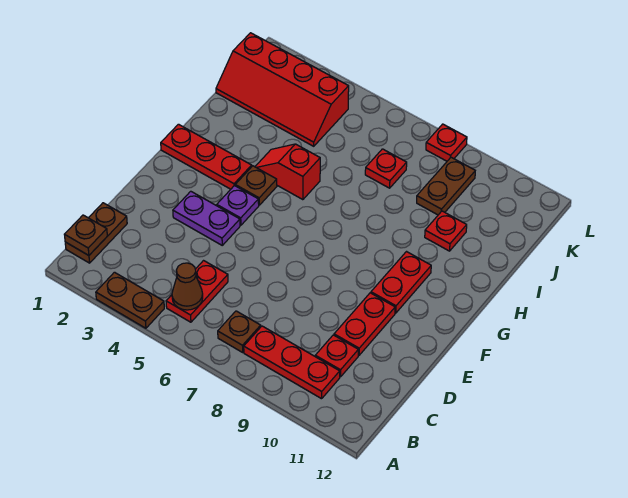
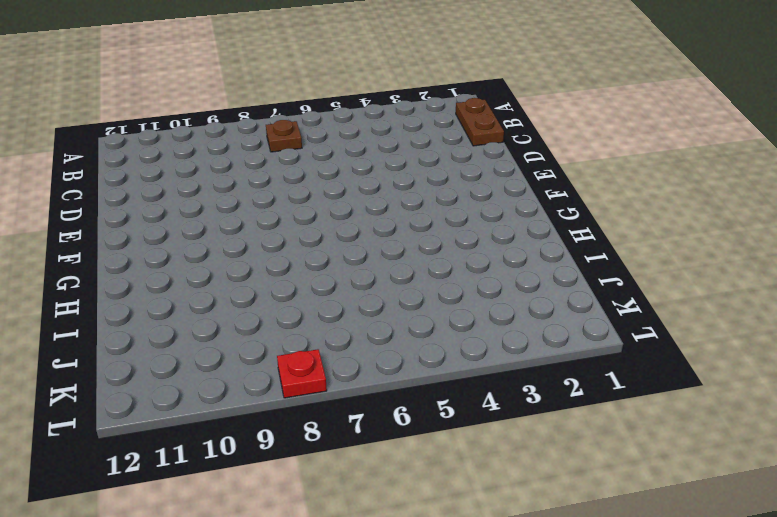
none -> brown 1x2 plate [96,272,164,328]
none -> red 1x2 plate [166,261,228,322]
none -> red 1x3 plate [244,326,340,399]

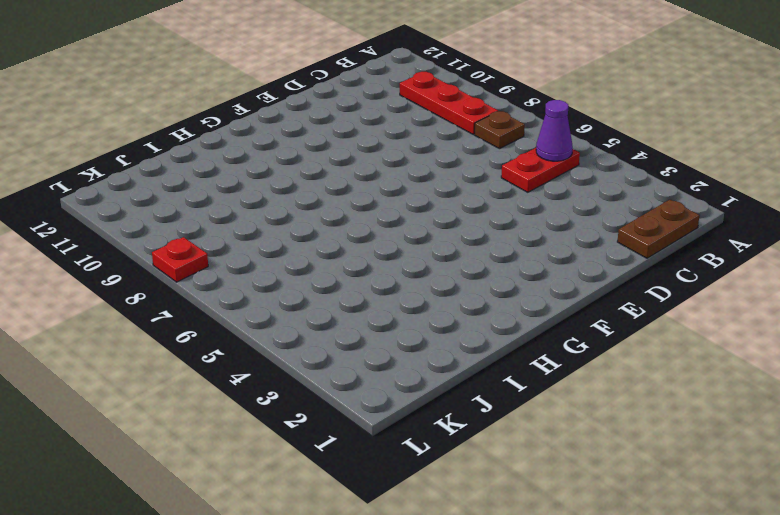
purple 1x1 cone [536,100,573,161] -> brown 1x1 cone [172,263,203,310]
none -> brown 1x2 plate [96,272,164,328]
none -> red 1x1 plate [315,335,358,377]
none -> red 1x2 plate [334,293,395,355]

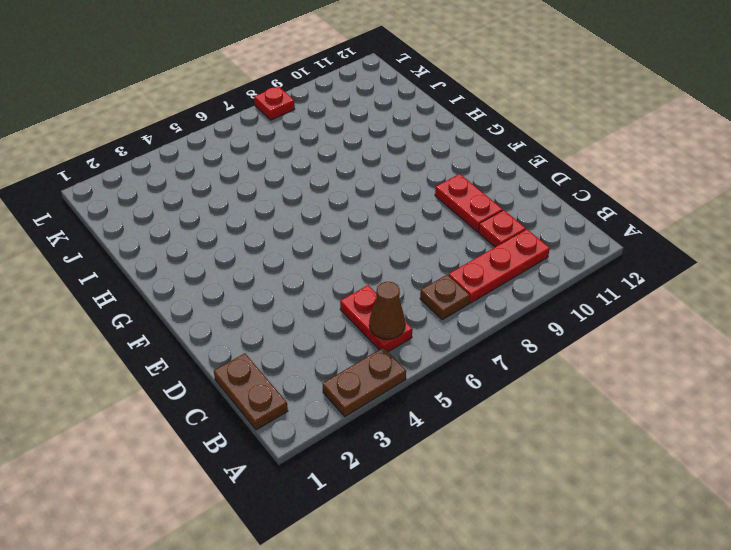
none -> purple 1x2 plate [173,191,240,245]
none -> purple 1x1 plate [217,186,259,225]
none -> red 1x2 plate [371,252,431,313]

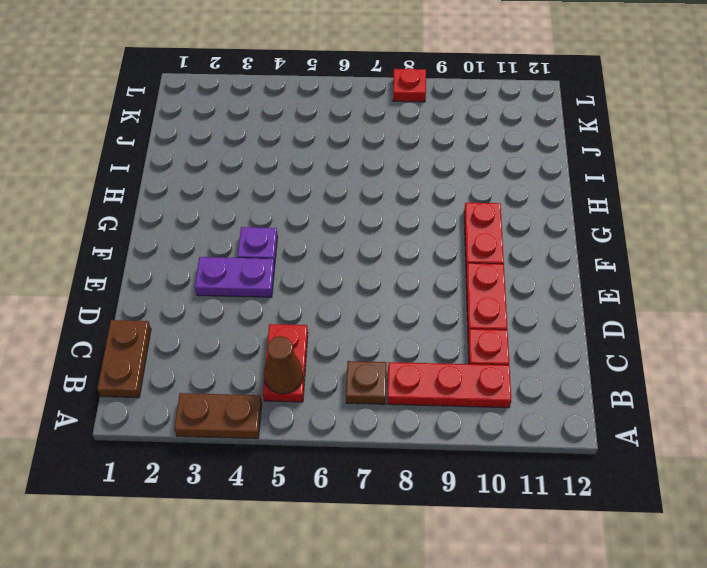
none -> red 1x3 plate [161,124,252,189]
none -> brown 1x1 plate [235,166,277,205]
none -> red 1x2 slope [255,144,320,200]

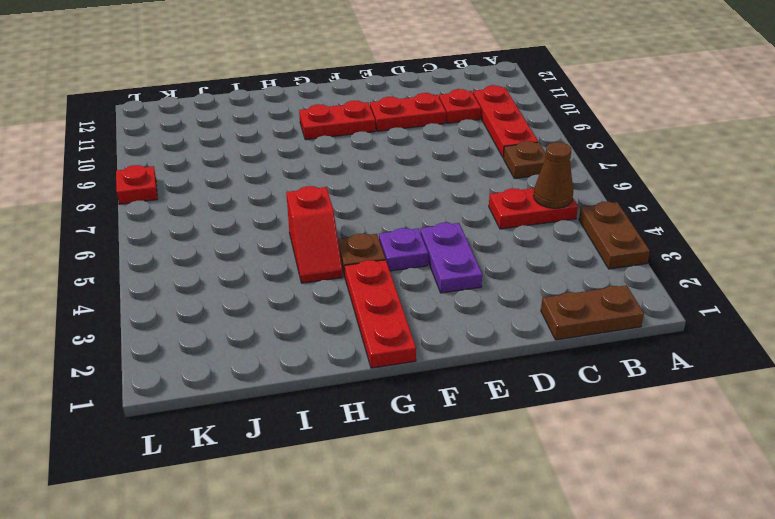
none -> red 1x1 plate [425,211,467,251]
none -> red 2x4 slope [216,33,349,146]
none -> red 1x1 plate [365,149,407,188]

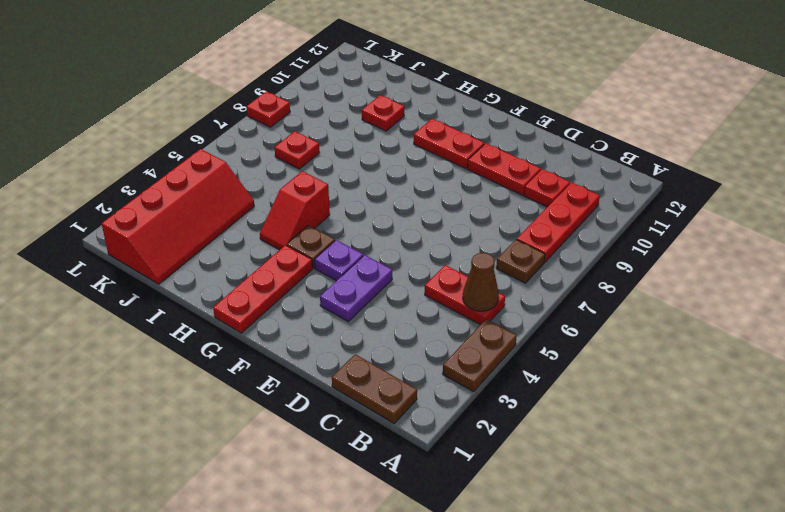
none -> brown 1x2 plate [417,157,475,215]
none -> brown 1x1 plate [64,215,107,256]

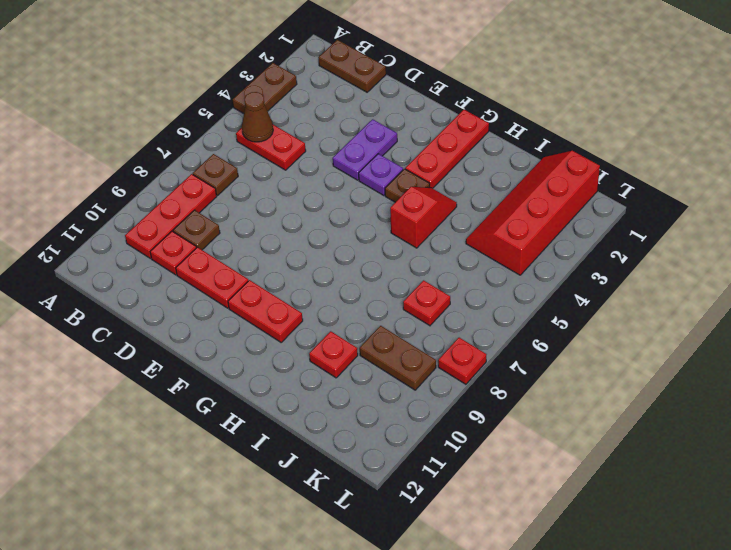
brown 1x1 plate [173,210,220,250] -> brown 1x1 plate moved to [64,215,107,256]

